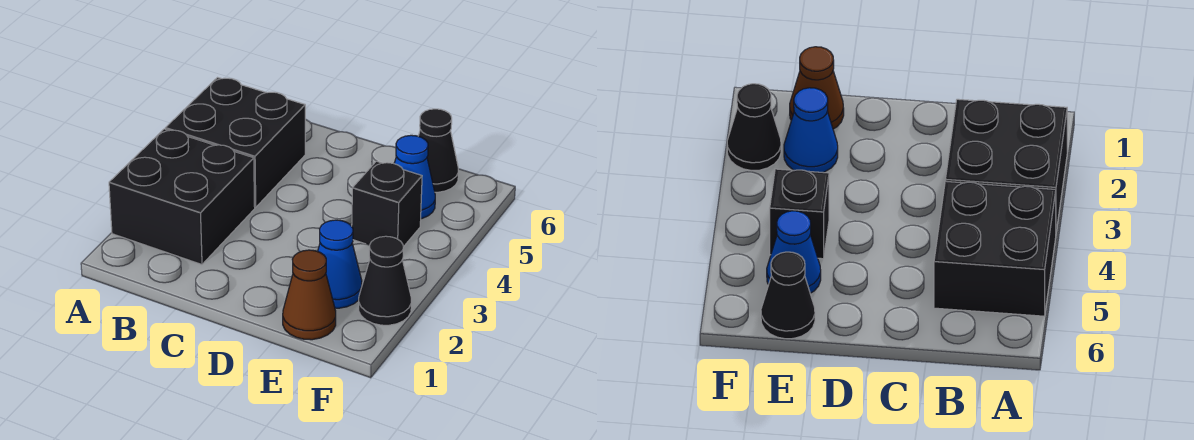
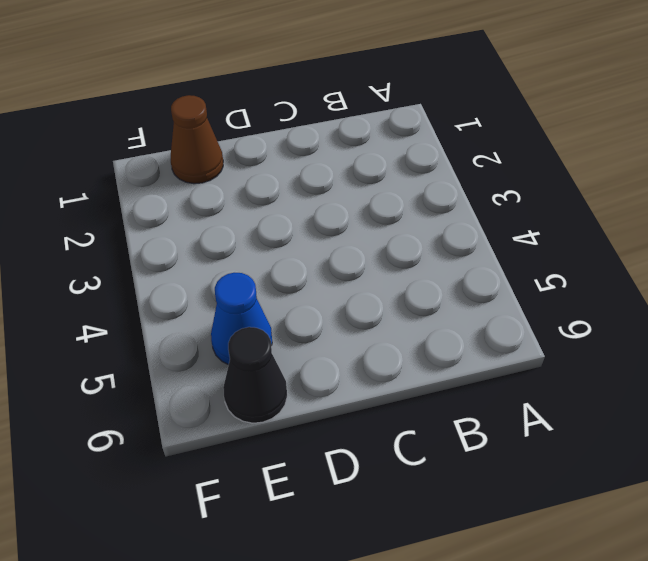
none -> black 2x2 brick [109,129,255,265]
none -> black 2x2 brick [165,78,305,207]

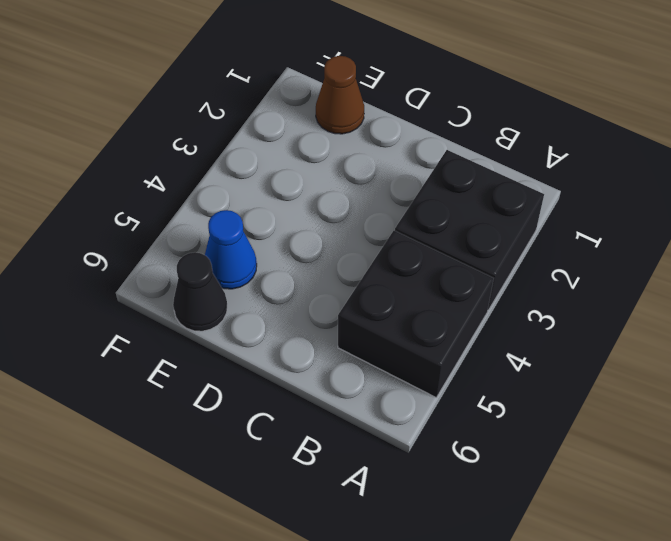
none -> blue 1x1 cone [318,220,362,308]
none -> black 1x1 brick [352,161,422,247]

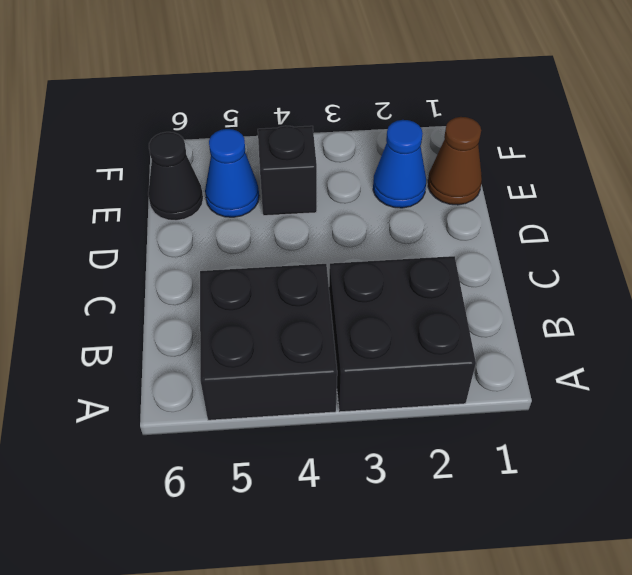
none -> black 1x1 cone [359,236,411,325]

